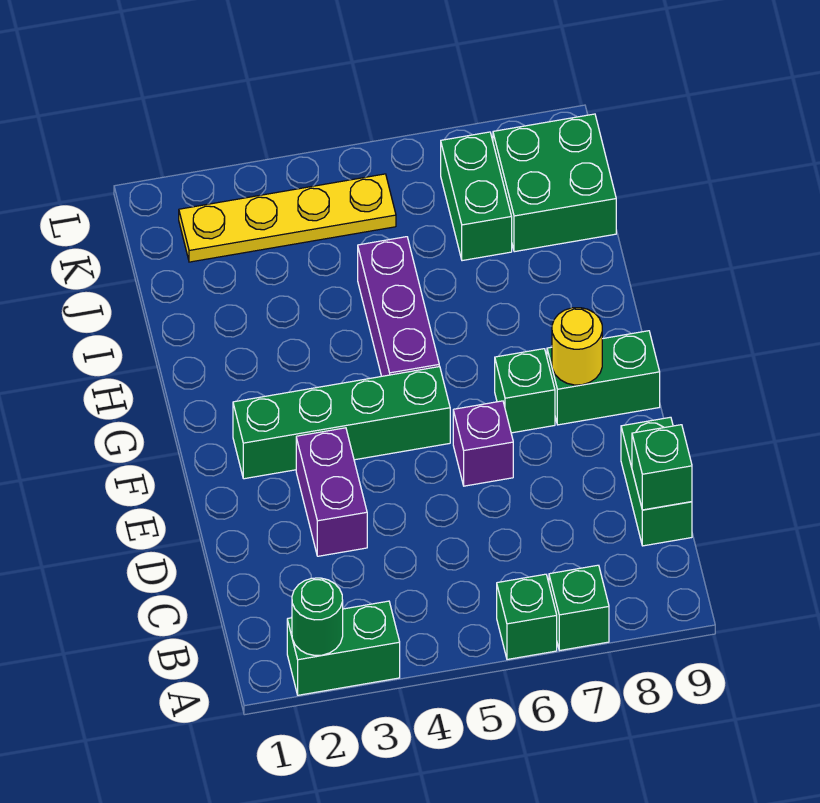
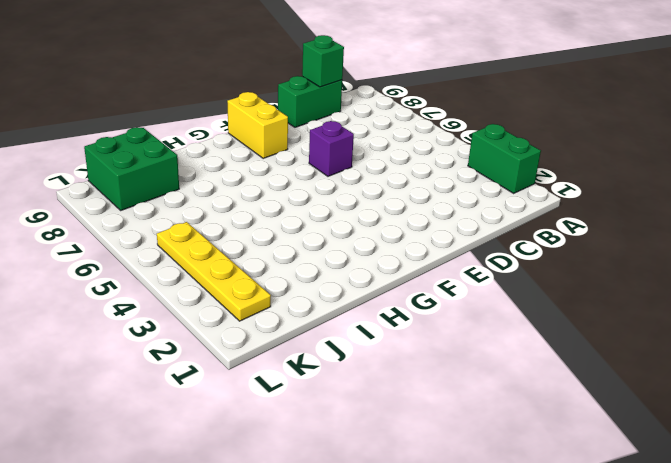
yellow 1x2 brick [227,92,288,158] -> green 1x2 brick [547,331,660,425]
none -> green 1x1 brick [497,574,557,659]
none -> green 1x1 brick [549,565,609,651]
none -> purple 1x2 brick [296,428,367,556]

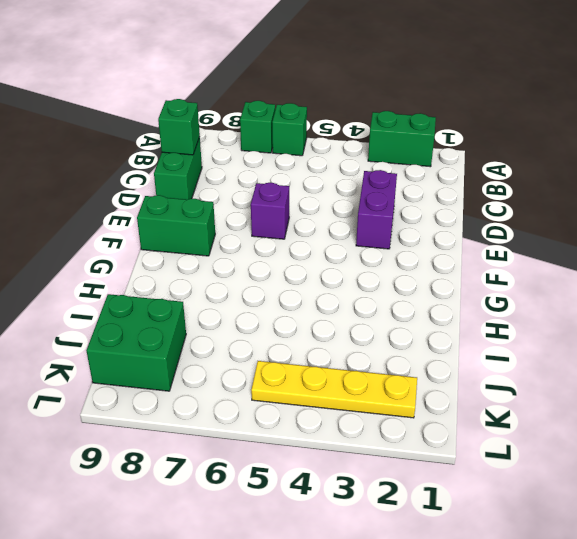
none -> green 1x4 brick [233,366,450,479]
none -> green 1x1 brick [495,349,555,433]
none -> purple 1x3 brick [358,237,439,376]

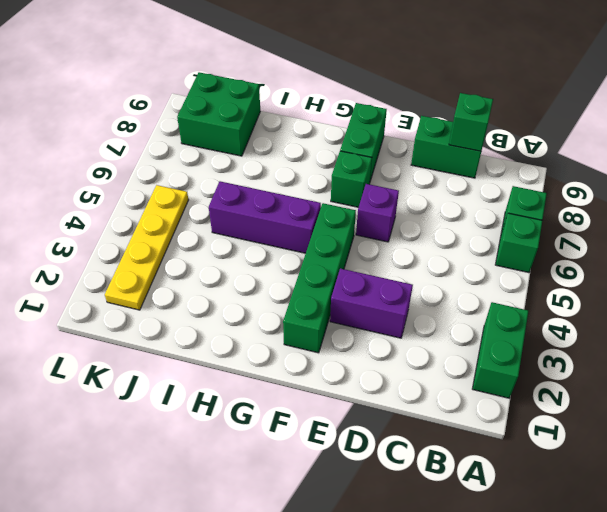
none -> green 1x2 brick [441,132,512,261]
none -> green 1x1 round brick [292,578,343,655]
none -> yellow 1x1 round brick [552,308,602,385]

